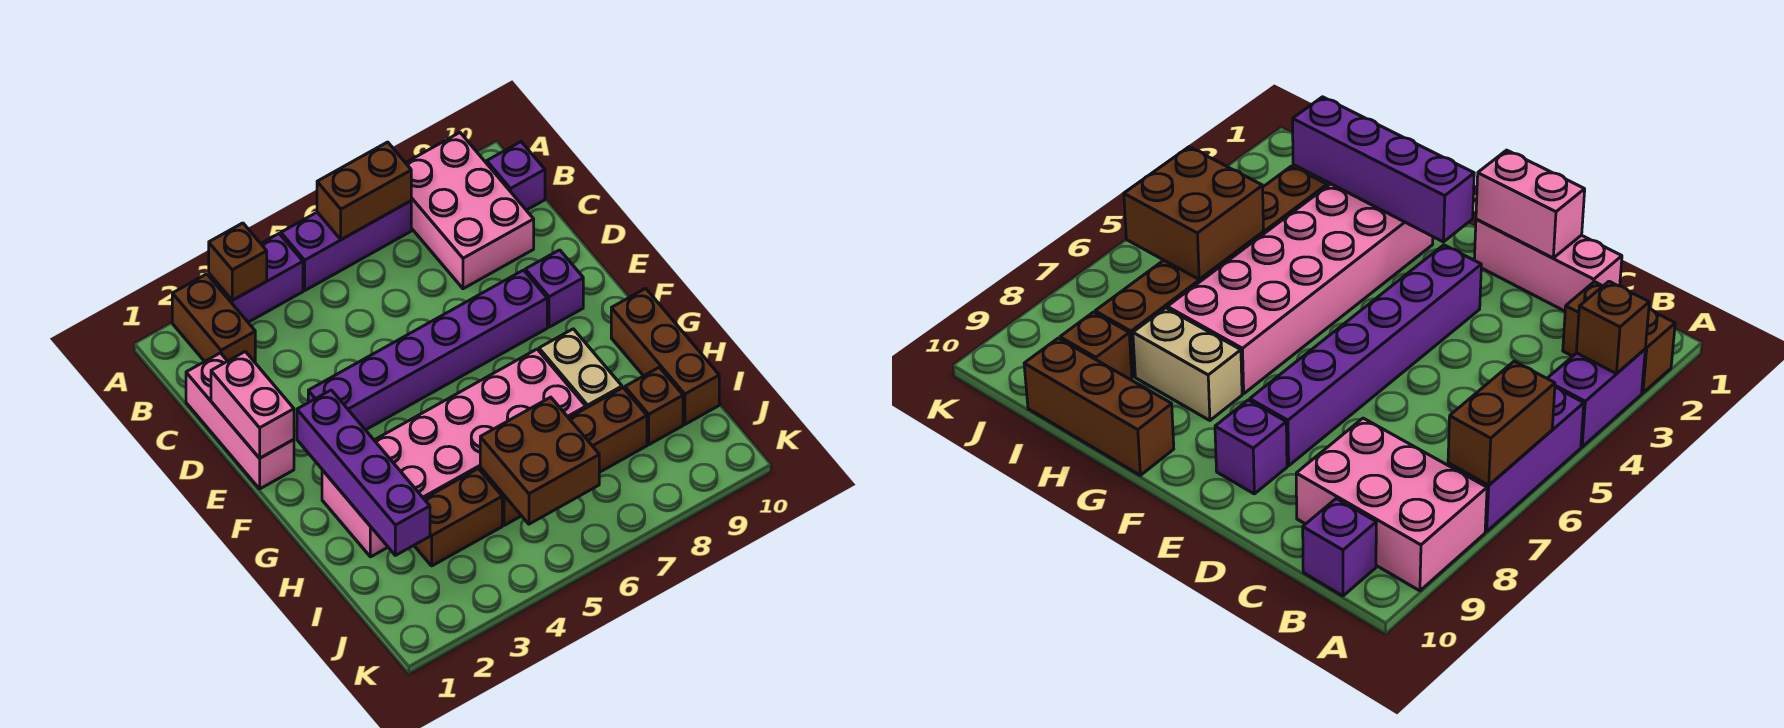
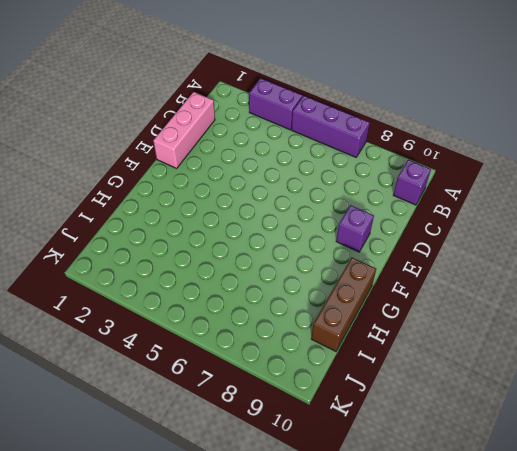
none -> brown 1x2 brick [172,274,255,362]
none -> pink 2x3 brick [406,133,534,289]
none -> purple 1x6 brick [308,270,547,430]

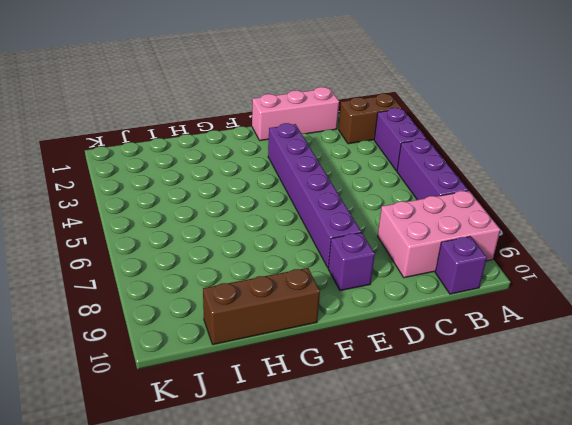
none -> pink 2x6 brick [322,349,586,557]
none -> tan 1x2 brick [539,329,622,408]
none -> brown 1x2 brick [414,469,502,566]

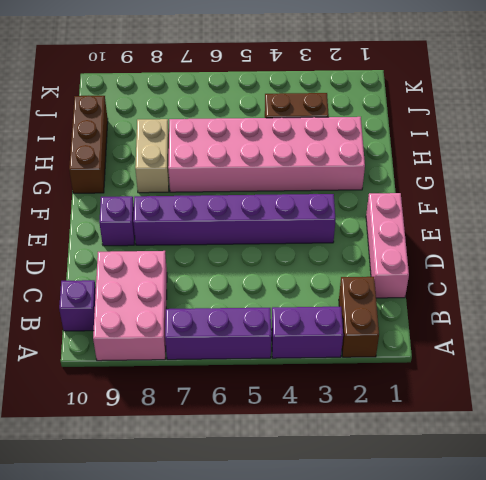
none -> brown 1x4 brick [480,388,647,525]
none -> brown 1x1 brick [625,367,683,445]
none -> brown 1x1 brick [209,223,267,300]

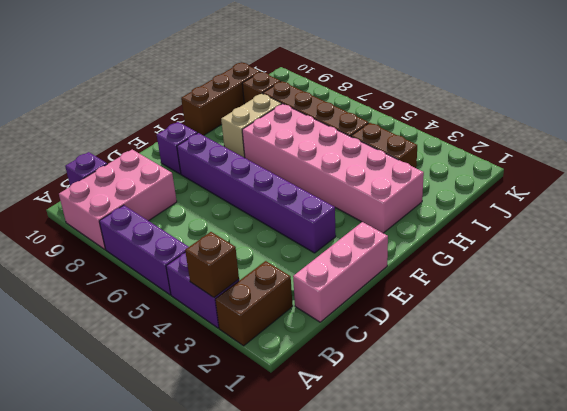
none -> brown 1x2 brick [317,142,411,240]
none -> pink 1x2 brick [211,352,294,458]
none -> purple 1x4 brick [297,390,430,555]

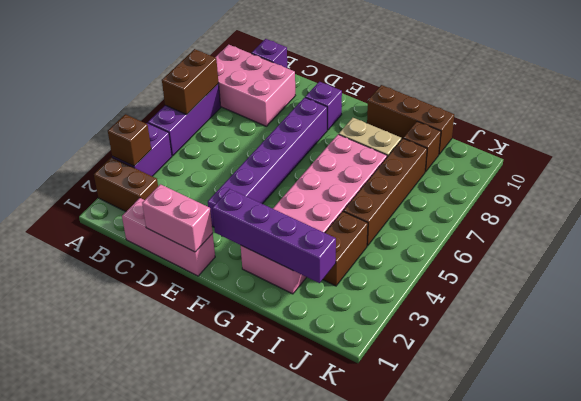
none -> brown 2x2 brick [480,397,599,524]

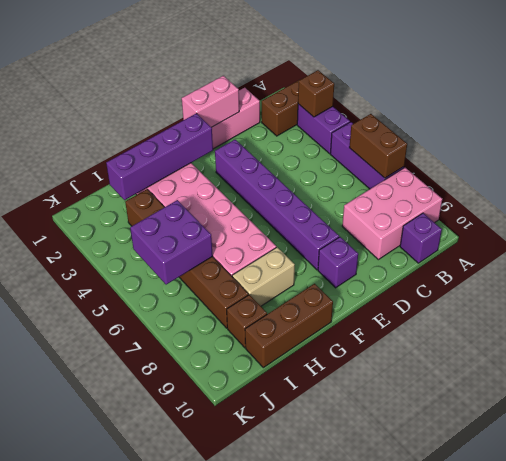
purple 2x2 brick [130,200,213,285] -> brown 2x2 brick [480,397,599,524]

